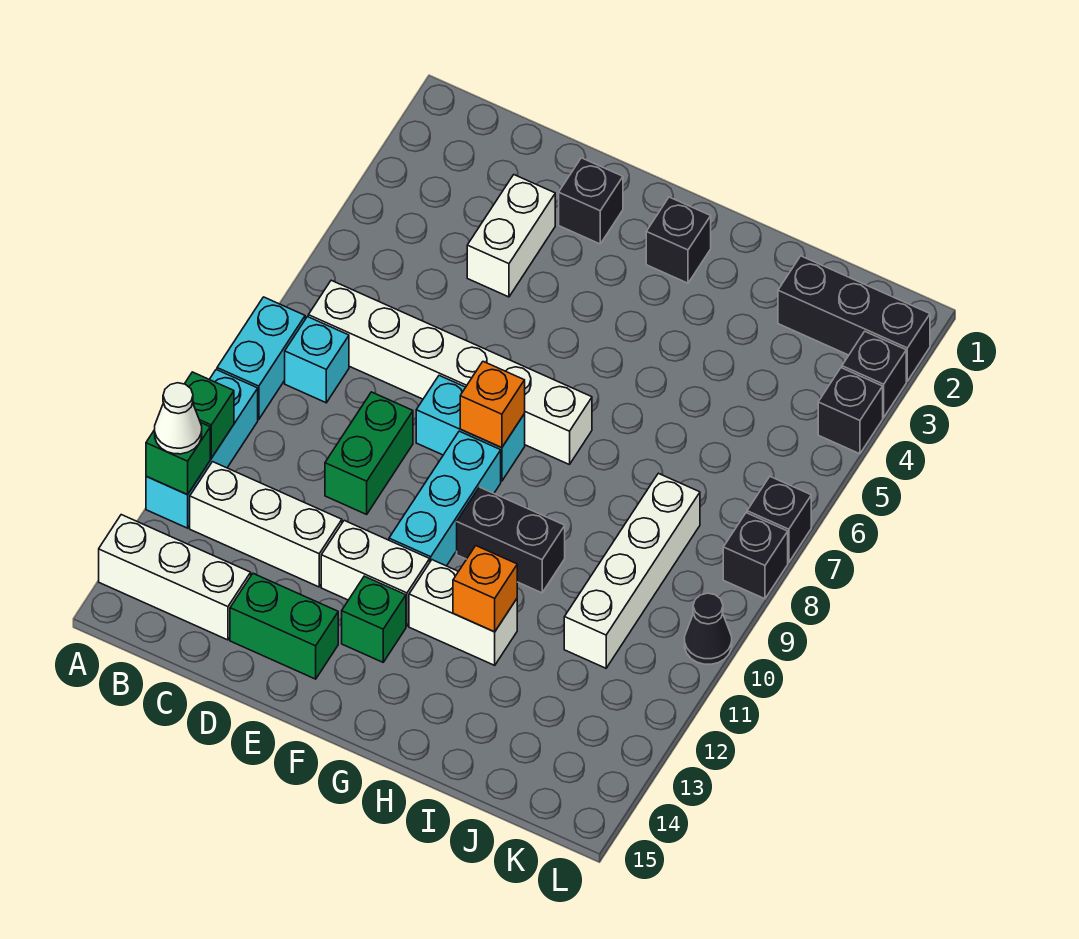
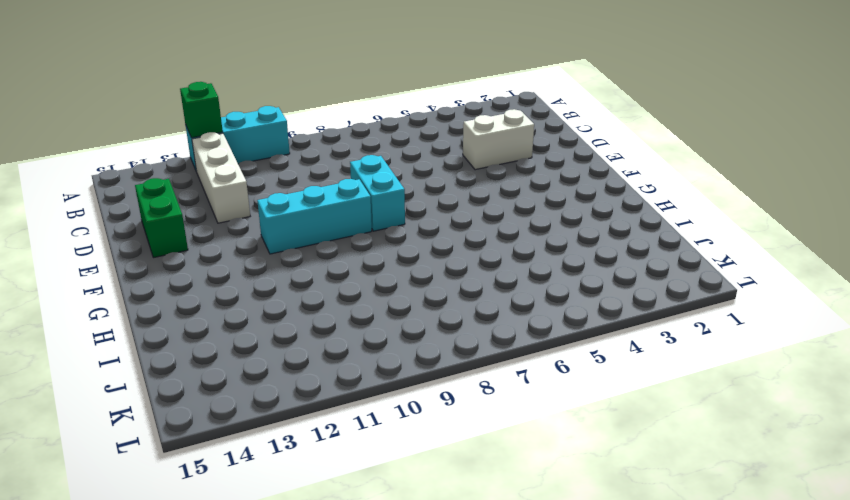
none -> cyan 1x2 brick [217,297,305,419]
none -> white 1x3 brick [99,515,251,640]
none -> white 1x6 brick [308,280,592,465]

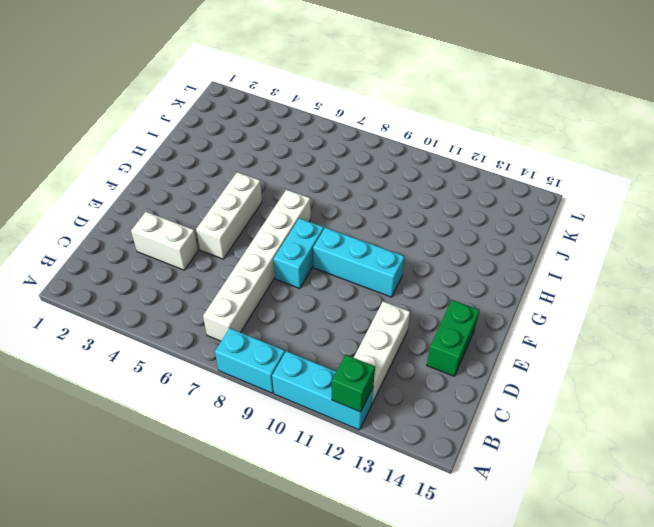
white 1x3 brick [196,172,262,259] -> white 1x3 brick moved to [99,515,251,640]
none -> cyan 1x1 brick [285,317,349,403]
none -> green 1x2 brick [325,392,413,514]
none -> black 1x1 brick [559,158,623,244]

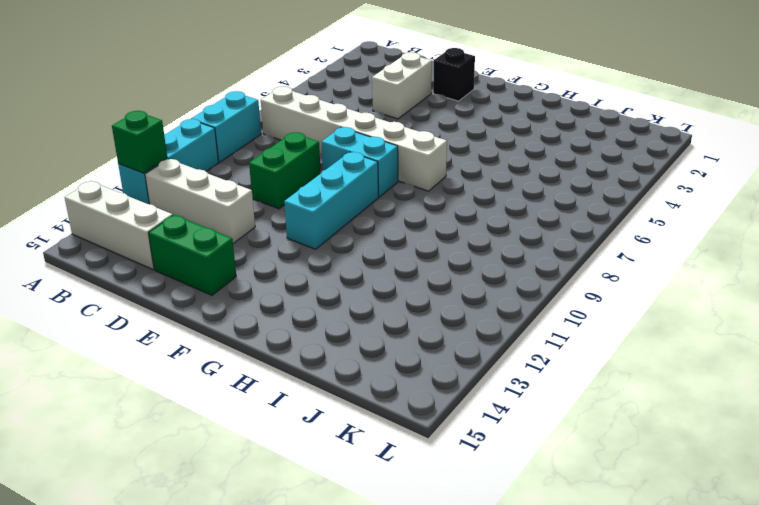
none -> cyan 1x1 brick [285,317,349,403]
none -> white 1x2 brick [321,521,430,626]
none -> green 1x1 brick [342,576,406,662]

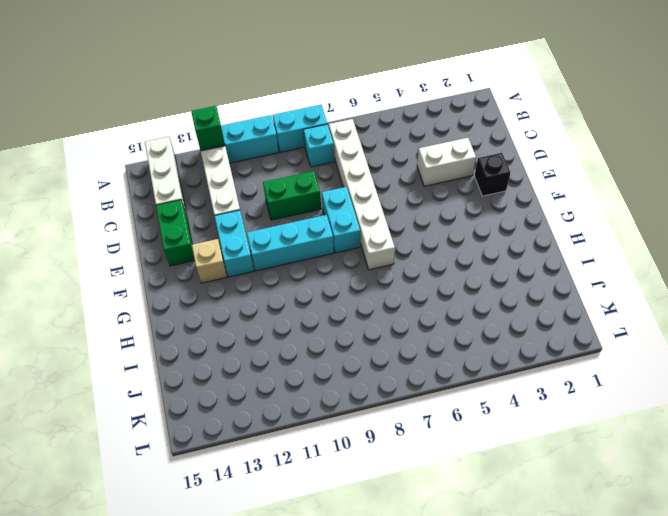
cyan 1x2 brick [215,210,254,277] -> white 1x2 brick [321,521,430,626]
tan 1x1 brick [192,239,227,283] -> green 1x1 brick [342,576,406,662]
none -> black 1x1 brick [646,197,711,283]
none -> black 1x2 brick [457,487,565,593]
none -> white 1x2 brick [409,560,517,665]

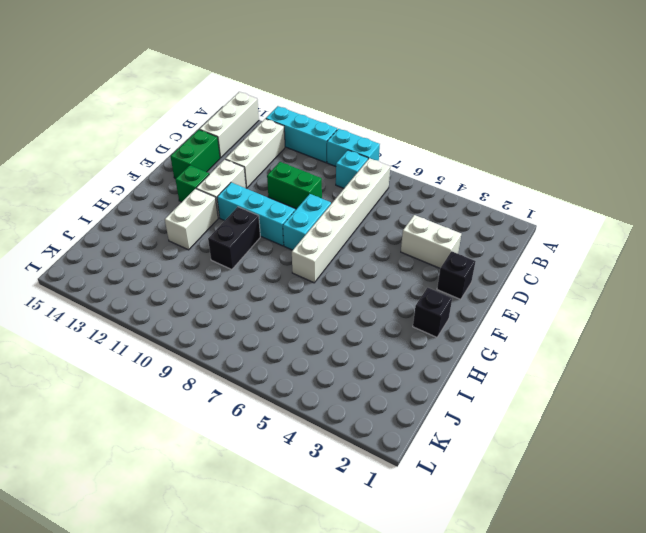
none -> black 1x3 brick [778,256,930,381]
none -> white 1x4 brick [564,473,700,668]
none -> black 1x1 brick [842,331,906,417]

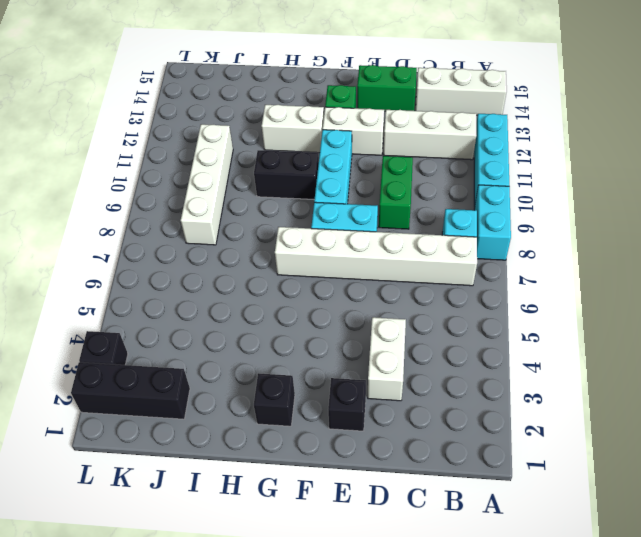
none -> black 1x1 brick [818,368,883,454]
none -> black 1x1 brick [747,477,811,563]
none -> black 1x1 brick [723,513,788,599]

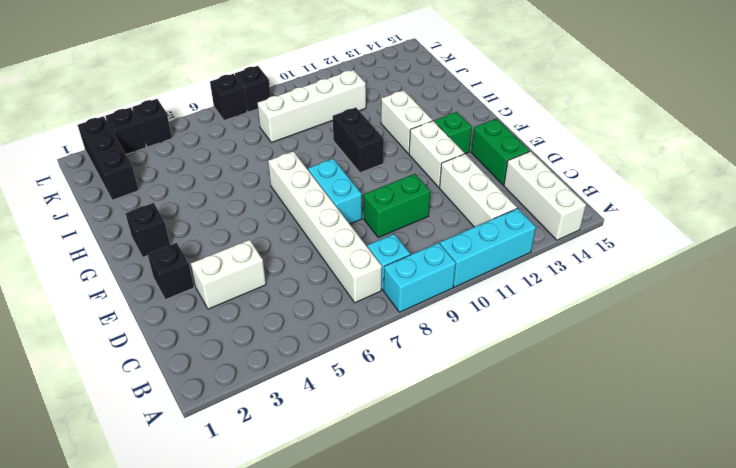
none -> cyan 1x3 brick [389,431,501,566]
none -> black 1x1 cone [685,593,732,664]
none -> green 1x1 brick [185,372,234,458]

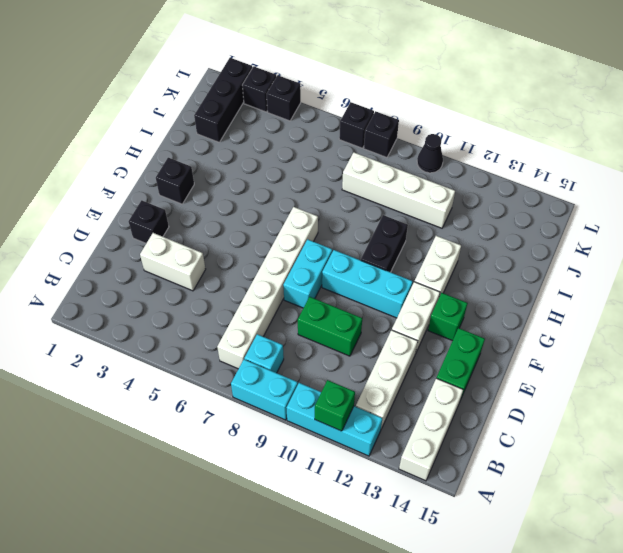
none -> green 1x1 brick [146,422,210,495]
none -> orange 1x1 brick [460,362,525,448]
none -> orange 1x1 brick [453,546,517,632]

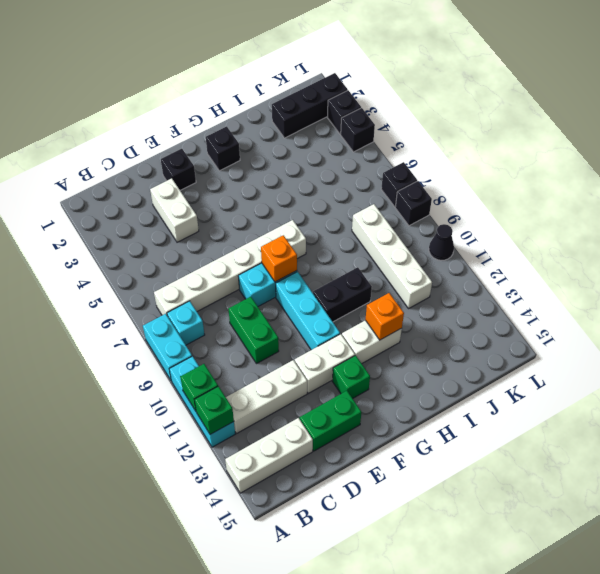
none -> white 1x1 cone [155,383,202,454]

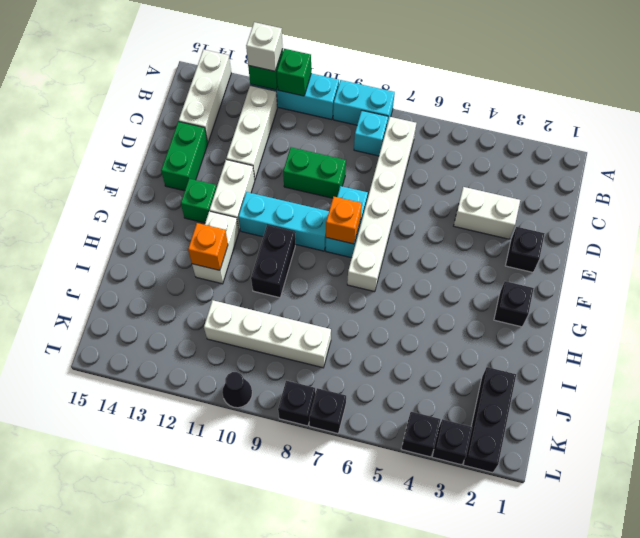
white 1x1 brick [246,22,283,71] -> white 1x1 cone [155,383,202,454]

